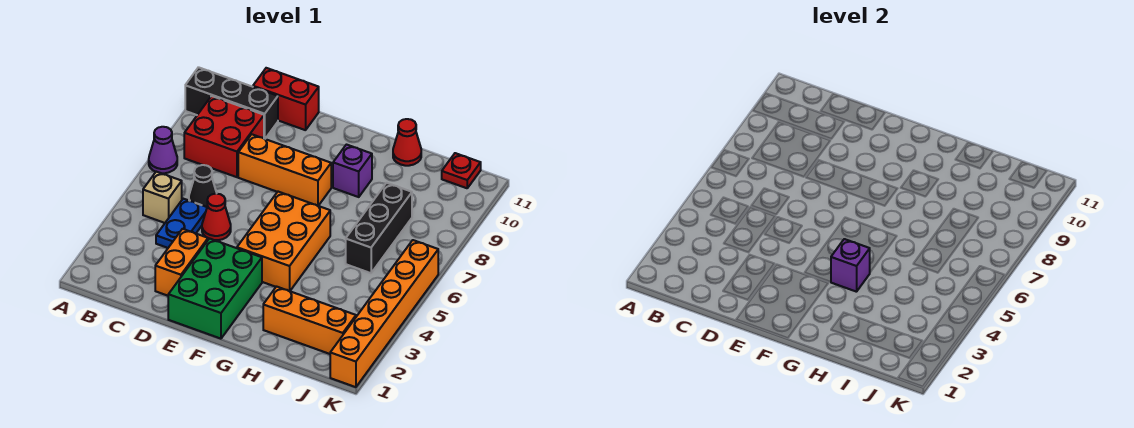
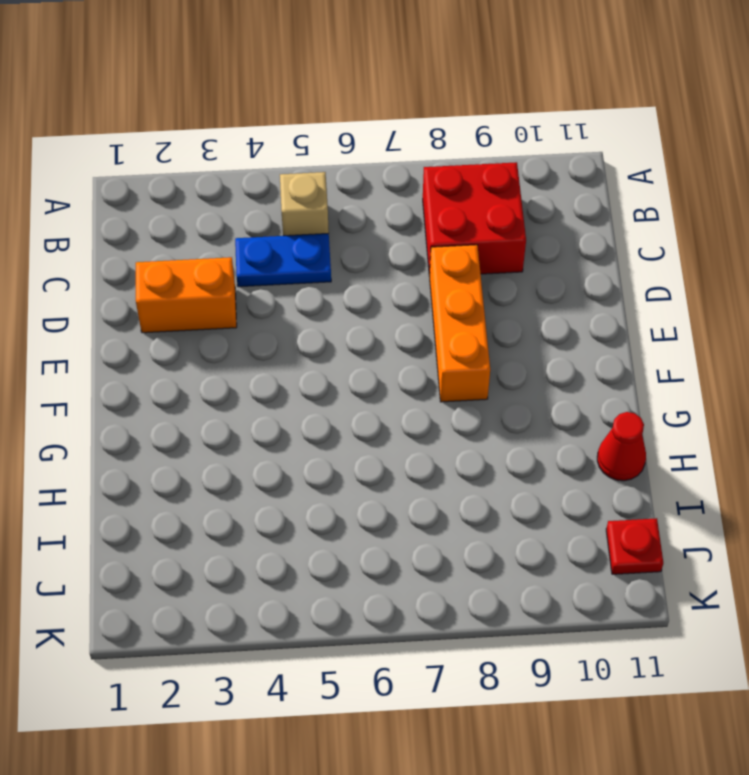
none -> purple 1x1 cone [149,127,177,173]
none -> black 1x3 brick [185,67,278,139]
none -> black 1x1 cone [189,165,217,207]

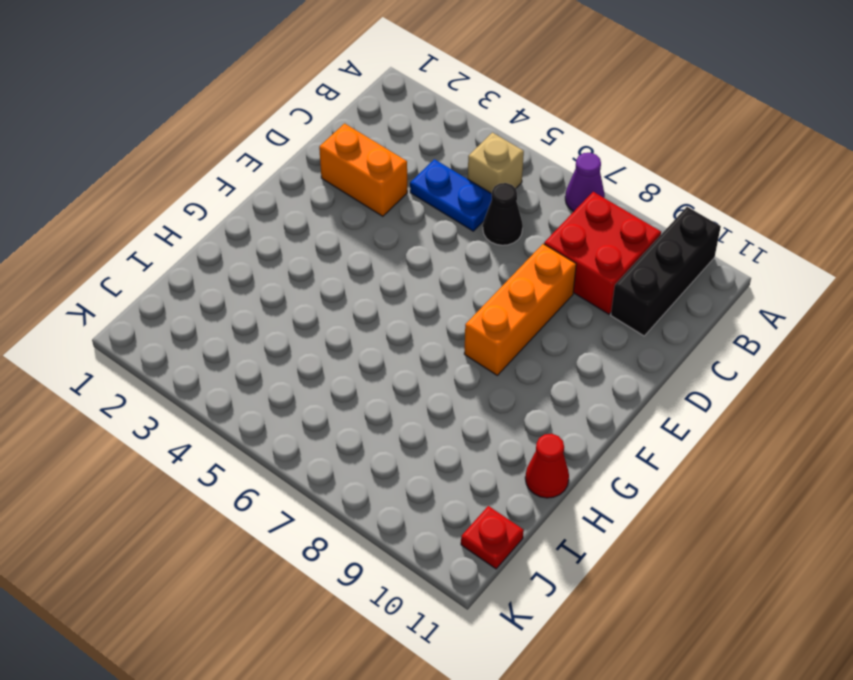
none -> red 1x2 brick [253,68,319,130]
none -> red 1x1 cone [202,194,231,240]
none -> green 2x3 brick [168,239,262,339]

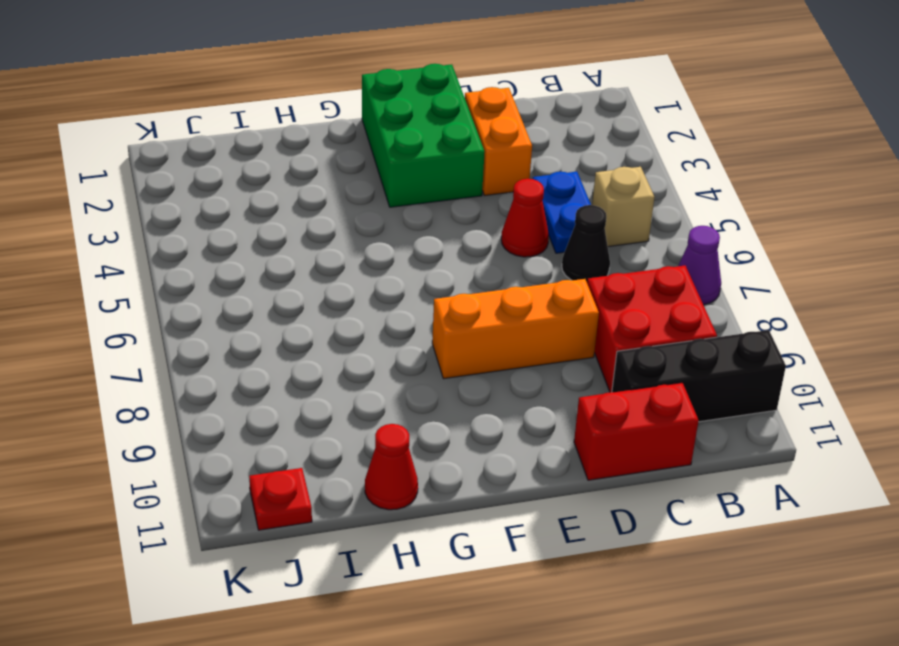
none -> orange 2x3 brick [237,192,330,291]
none -> purple 1x1 brick [333,145,372,197]
none -> orange 1x3 brick [263,287,356,354]

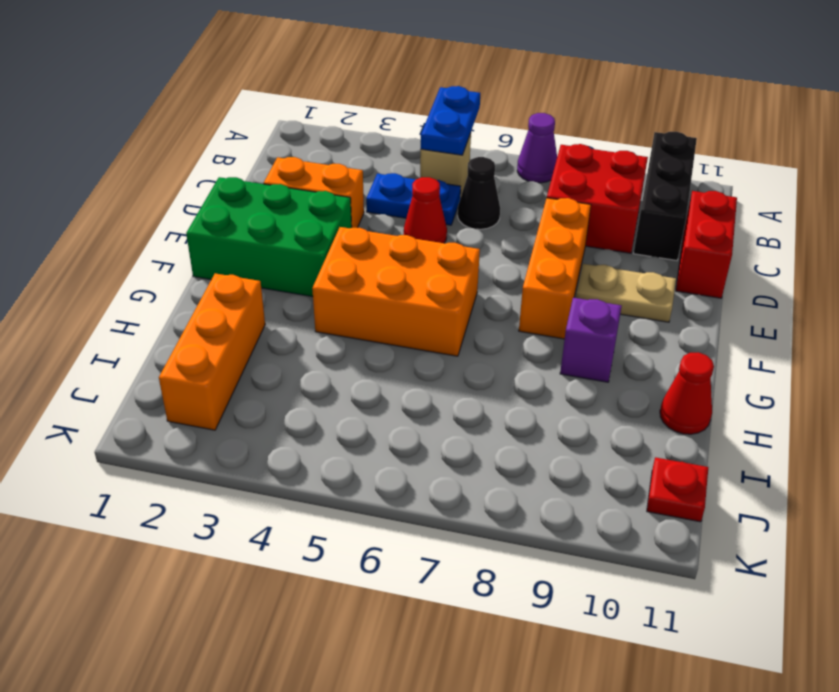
blue 1x2 plate [421,86,480,155] -> none
tan 1x2 plate [576,264,676,322] -> none
none -> black 1x3 brick [346,183,412,273]
none -> orange 1x6 brick [330,240,438,387]
none -> purple 1x1 brick [831,239,870,292]

